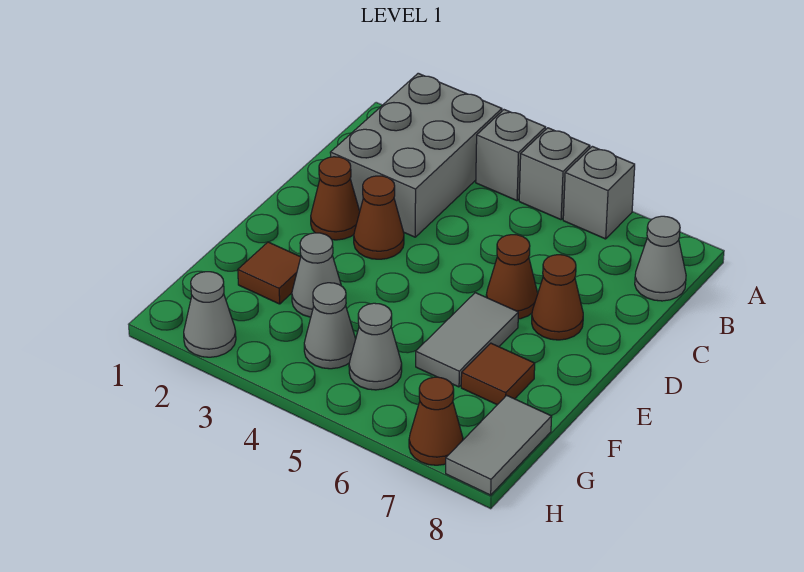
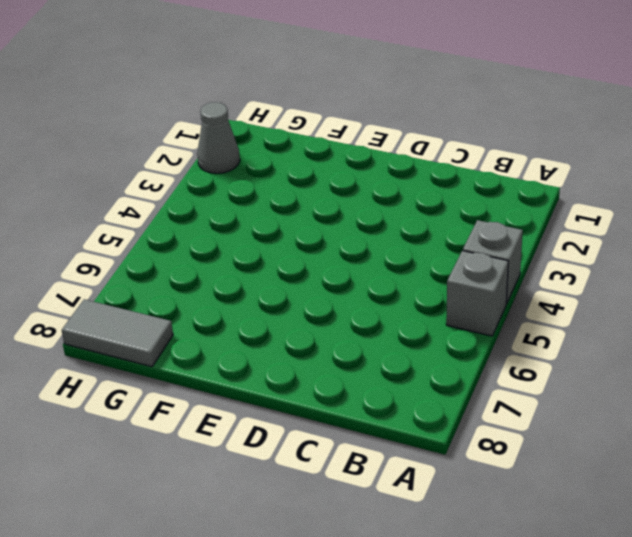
none -> grey 2x3 brick [330,73,502,237]
none -> grey 1x1 brick [563,146,635,239]
none -> grey 1x1 cone [635,216,686,301]

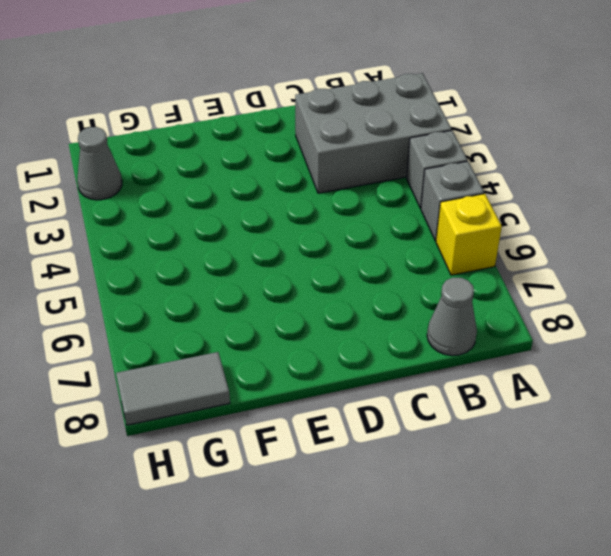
yellow 1x1 brick [436,194,502,275] -> grey 1x1 brick [563,146,635,239]
none -> brown 1x1 cone [311,157,360,240]
none -> brown 1x1 cone [354,176,404,259]
none -> brown 1x1 cone [486,235,538,319]

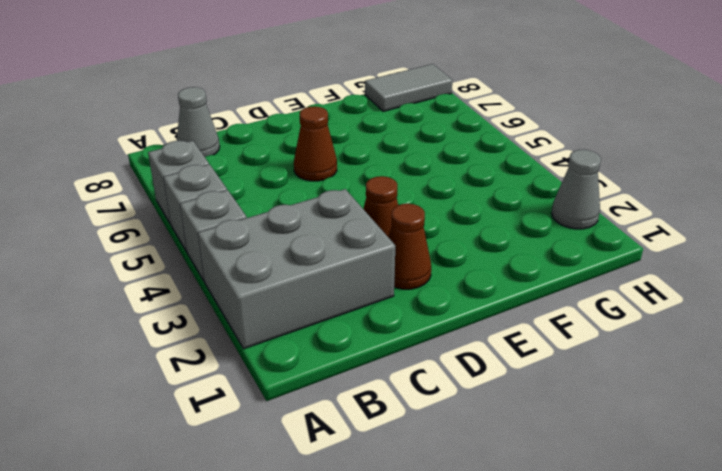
none -> brown 1x1 cone [532,255,583,340]
none -> grey 1x2 tile [416,293,518,387]
none -> brown 1x1 tile [238,242,301,304]

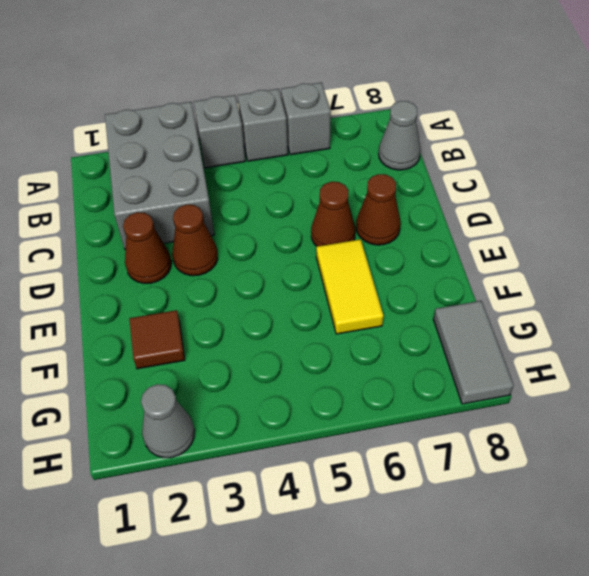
yellow 1x2 tile [316,239,383,334] -> grey 1x2 tile [416,293,518,387]
none -> grey 1x1 cone [292,233,341,317]
none -> brown 1x1 tile [461,343,535,405]
none -> grey 1x1 cone [304,283,356,369]

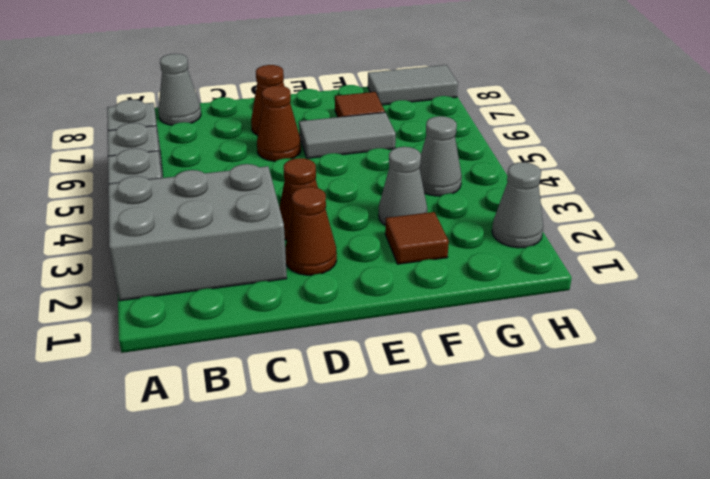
none -> grey 1x1 cone [349,303,402,390]
none -> brown 1x1 cone [409,377,463,465]

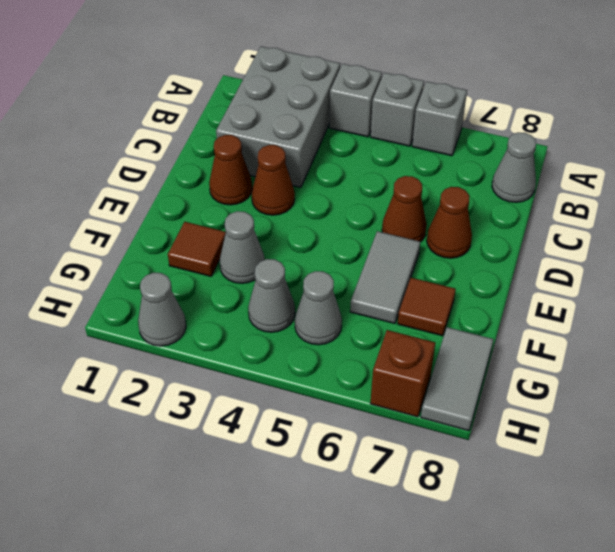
brown 1x1 brick [370,330,435,417] -> brown 1x1 cone [409,377,463,465]

